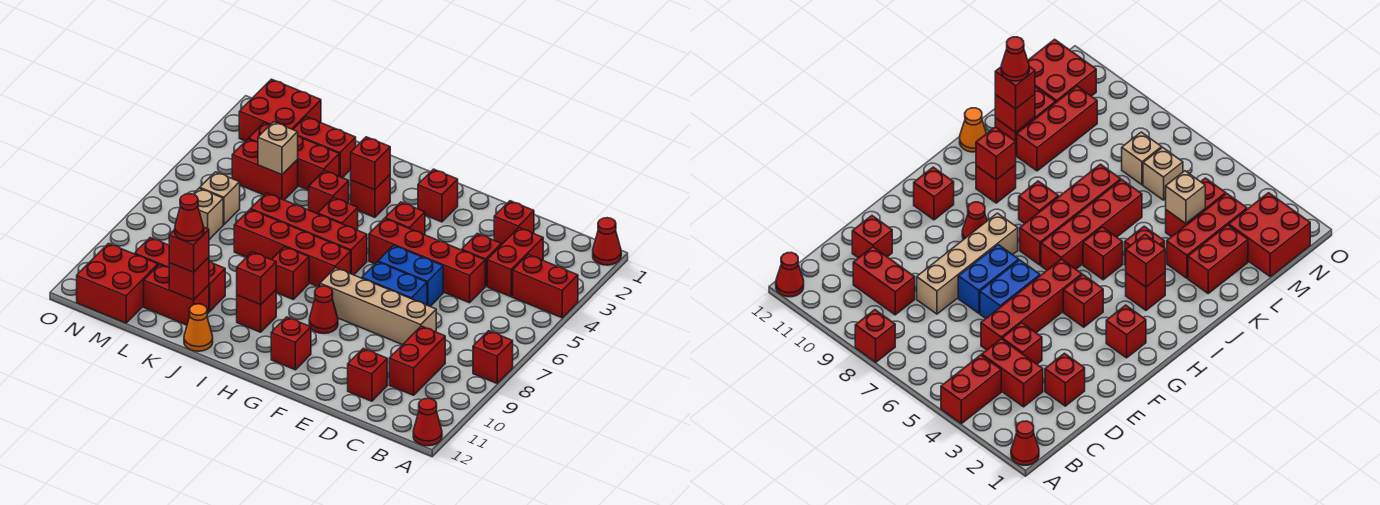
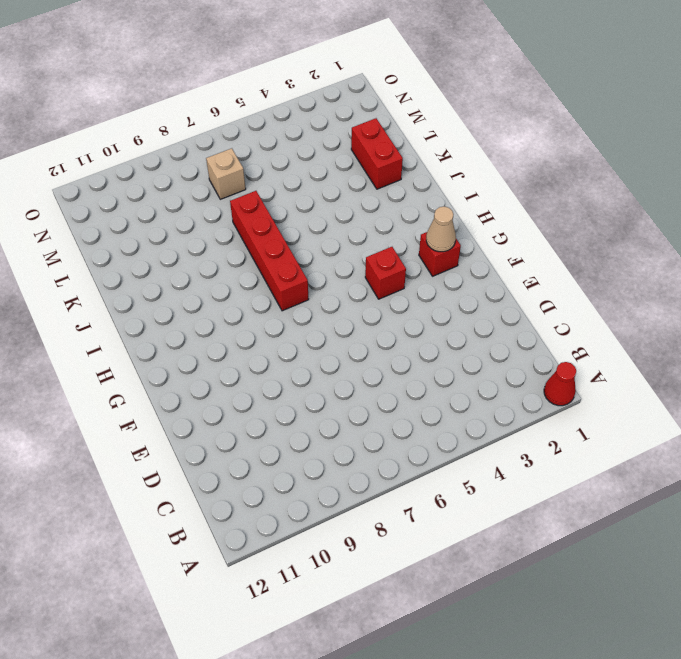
tan 1x1 cone [426,206,456,252] -> none
none -> red 1x2 brick [513,255,578,318]
none -> red 1x1 brick [473,331,513,383]
none -> red 1x1 cone [413,398,442,446]
none -> red 1x2 brick [487,228,543,297]

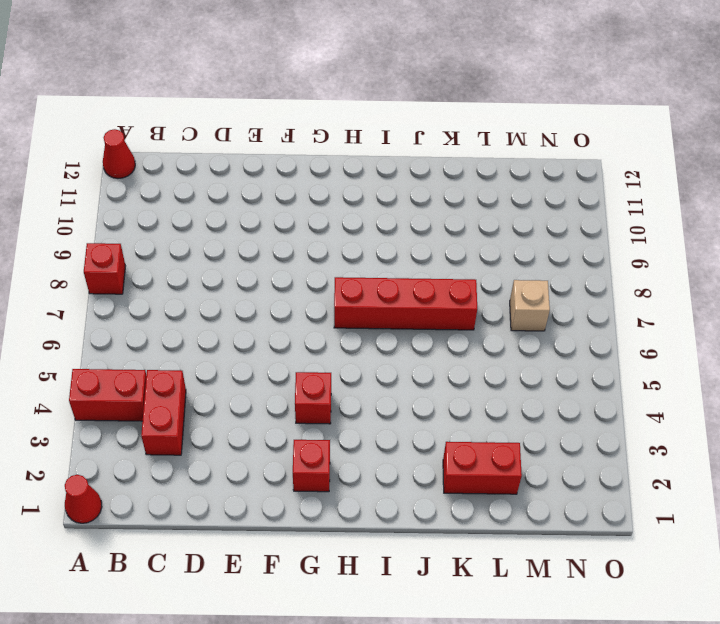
none -> red 1x2 brick [389,326,445,395]
none -> red 1x1 brick [494,201,534,245]
none -> red 1x1 brick [462,234,501,286]
none -> red 1x4 brick [369,218,485,303]

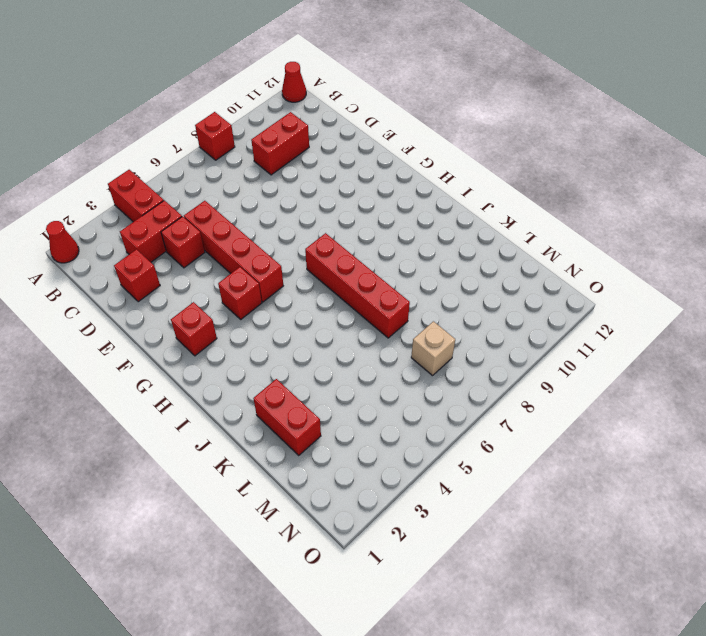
none -> tan 1x4 brick [320,268,436,345]
none -> red 1x1 brick [348,348,387,401]
none -> blue 1x2 brick [378,245,443,306]
none -> blue 1x2 brick [362,262,427,305]

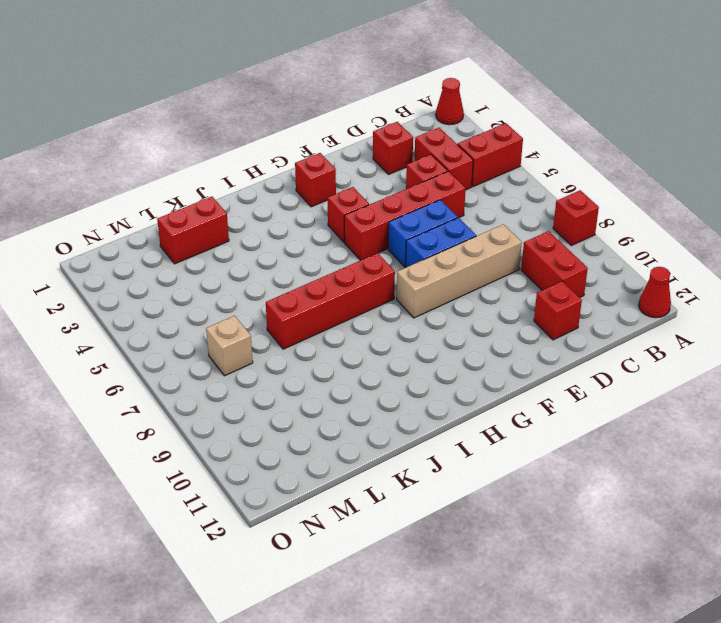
none -> red 1x1 cone [309,286,338,334]
none -> red 1x1 brick [271,317,311,370]
none -> red 1x4 brick [251,193,367,275]
none -> red 1x1 brick [351,175,390,217]

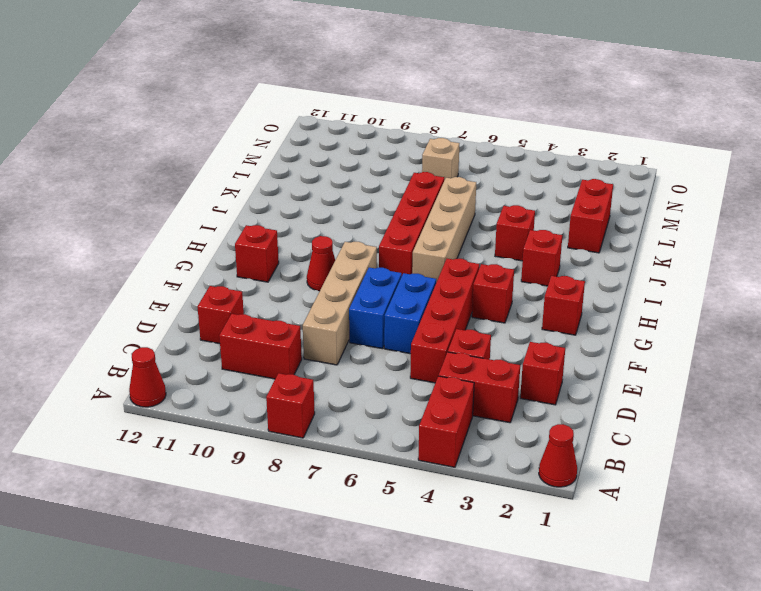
tan 1x4 brick [412,177,476,282] -> red 1x4 brick [251,193,367,275]
none -> red 1x1 brick [318,197,358,230]
none -> red 1x1 brick [272,247,309,299]
none -> red 1x1 brick [237,290,276,332]
none -> orange 1x1 cone [184,304,213,351]

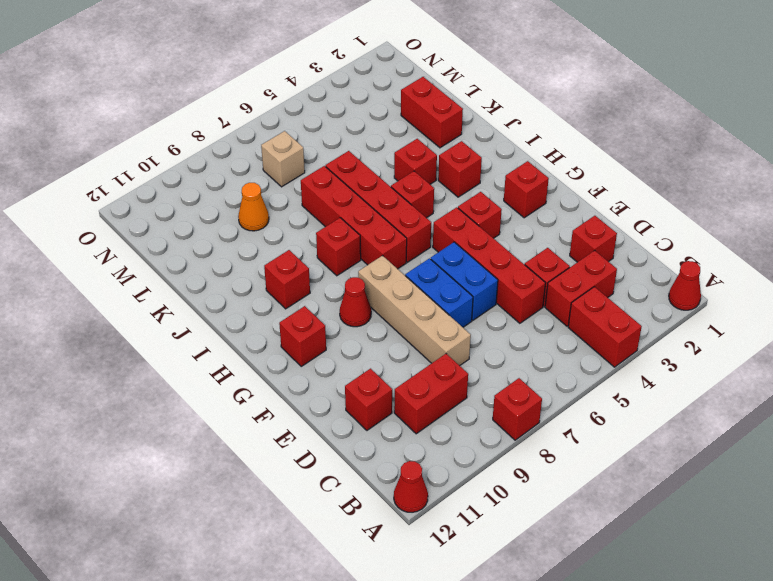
orange 1x1 cone [238,183,269,231] -> orange 1x1 cone moved to [184,304,213,351]
none -> red 1x3 brick [249,123,339,190]
none -> red 1x3 brick [135,238,225,311]
none -> red 1x2 brick [144,264,209,325]
none -> red 1x2 brick [232,139,298,200]

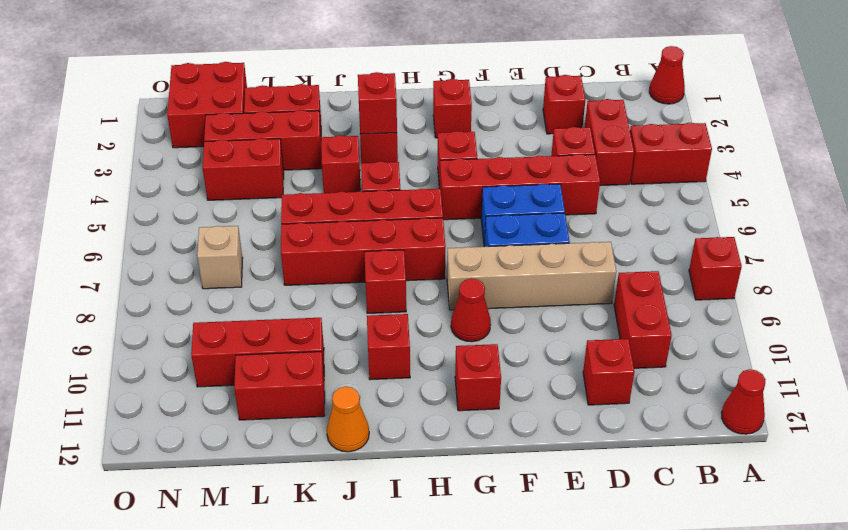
none -> tan 1x1 brick [200,172,240,225]
none -> red 2x2 brick [77,244,158,323]
none -> red 1x1 brick [237,252,276,305]
none -> red 1x1 brick [169,257,209,300]

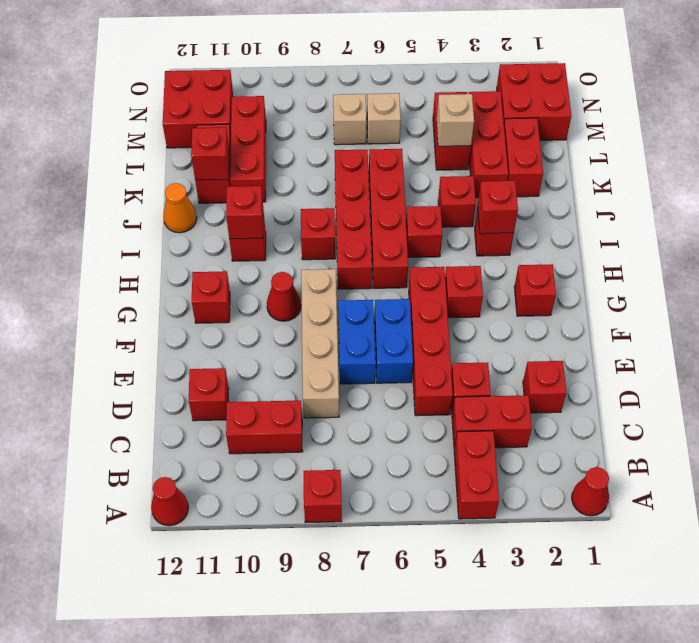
none -> red 1x1 brick [169,227,209,272]
none -> red 1x1 cone [175,194,204,241]

